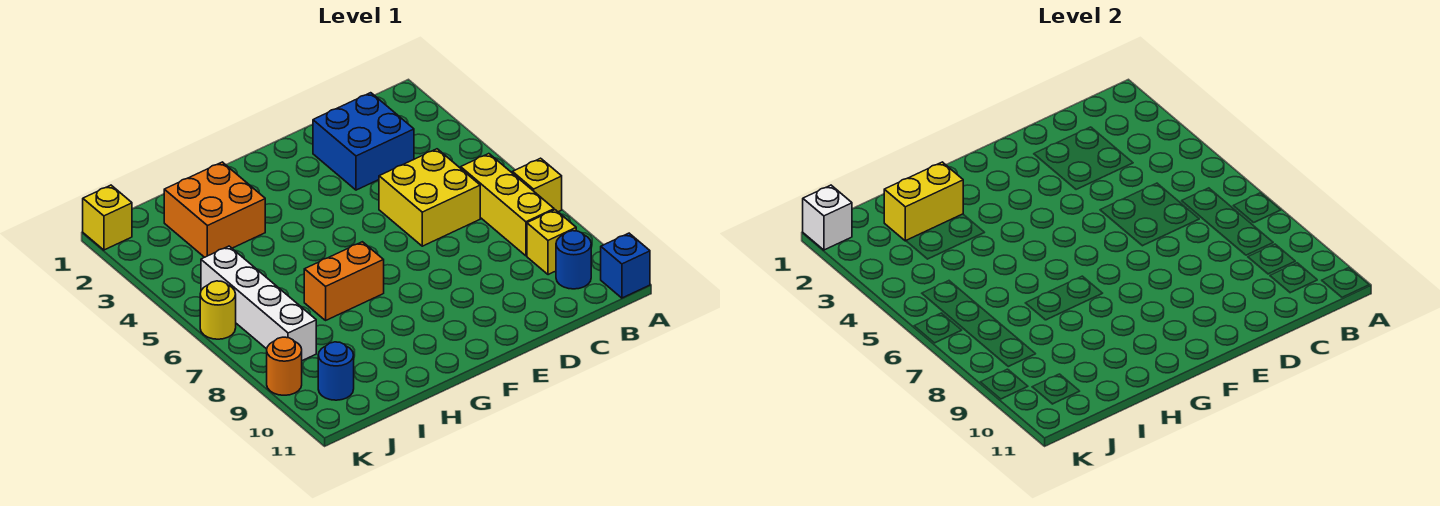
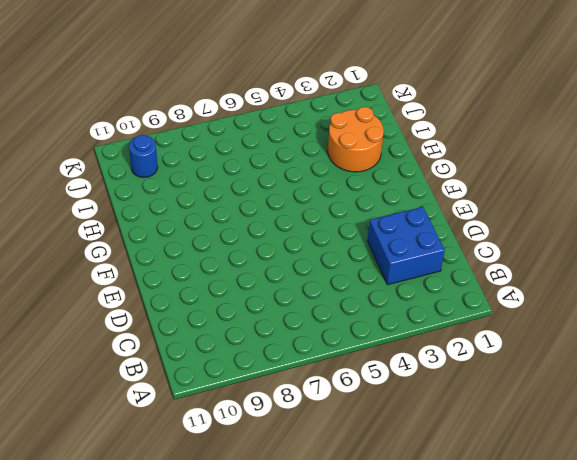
orange 2x2 round brick [328,107,384,172] -> orange 2x2 brick [164,162,265,257]
none -> yellow 1x1 brick [512,158,562,212]
none -> blue 1x1 brick [601,233,650,298]
none -> yellow 1x3 brick [461,154,554,256]

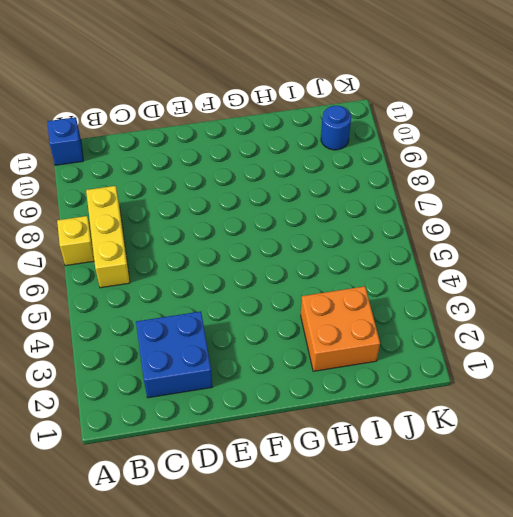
none -> yellow 1x1 brick [527,210,576,275]
none -> blue 1x1 round brick [556,231,591,289]
none -> yellow 2x2 brick [379,149,480,246]

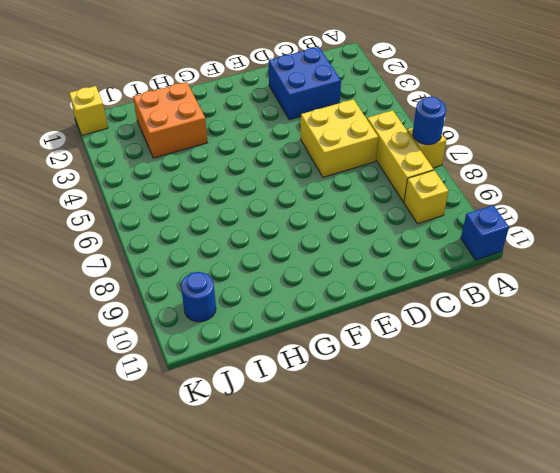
blue 1x1 round brick [413,97,446,145] -> blue 1x1 round brick moved to [556,231,591,289]
none -> orange 1x2 brick [304,242,384,320]
none -> white 1x4 brick [201,246,316,361]
none -> yellow 1x1 round brick [200,281,236,339]

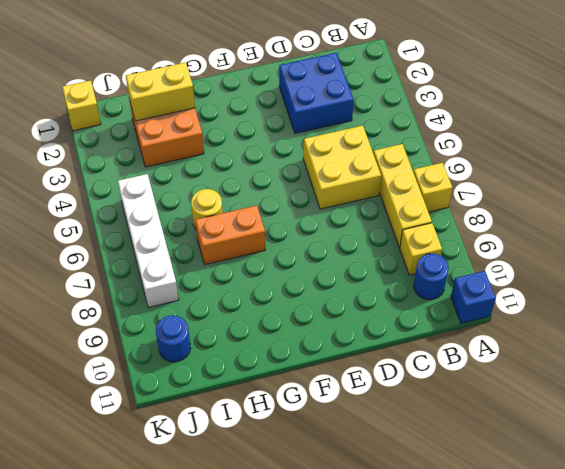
yellow 1x1 round brick [191,189,223,229] -> yellow 1x1 round brick moved to [200,281,236,339]
none -> orange 1x1 round brick [267,337,302,395]
none -> white 1x1 brick [803,185,852,250]

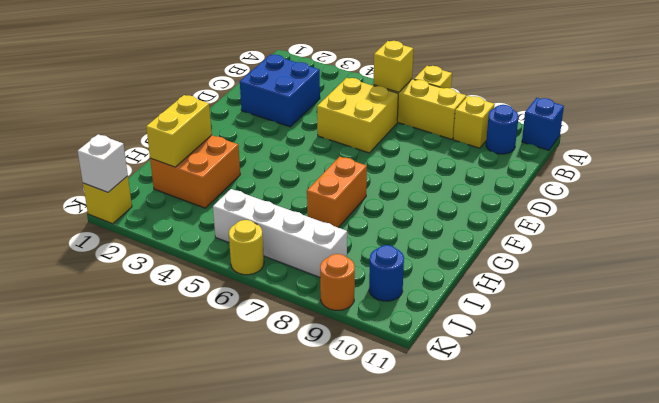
yellow 1x1 brick [374,41,413,92] -> none

